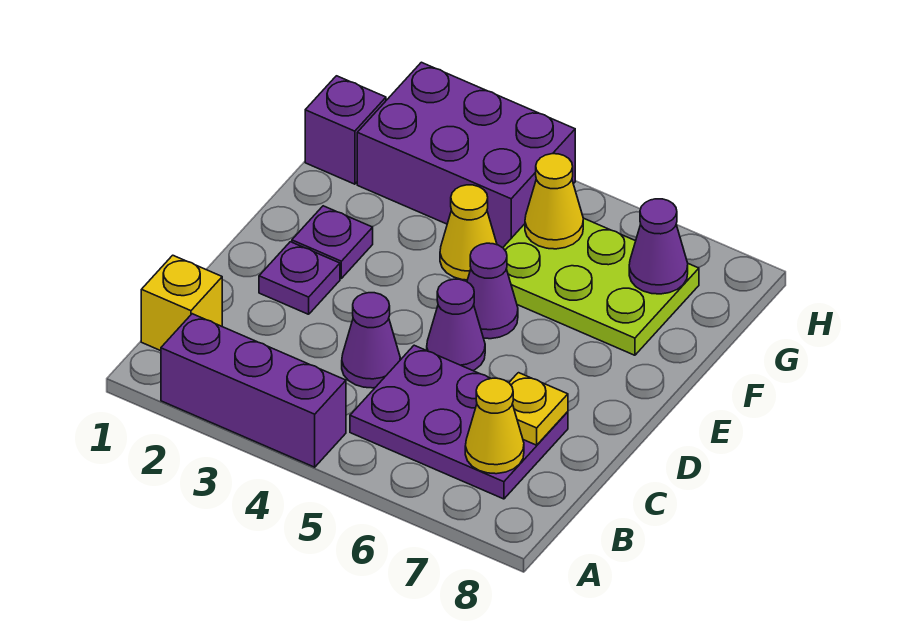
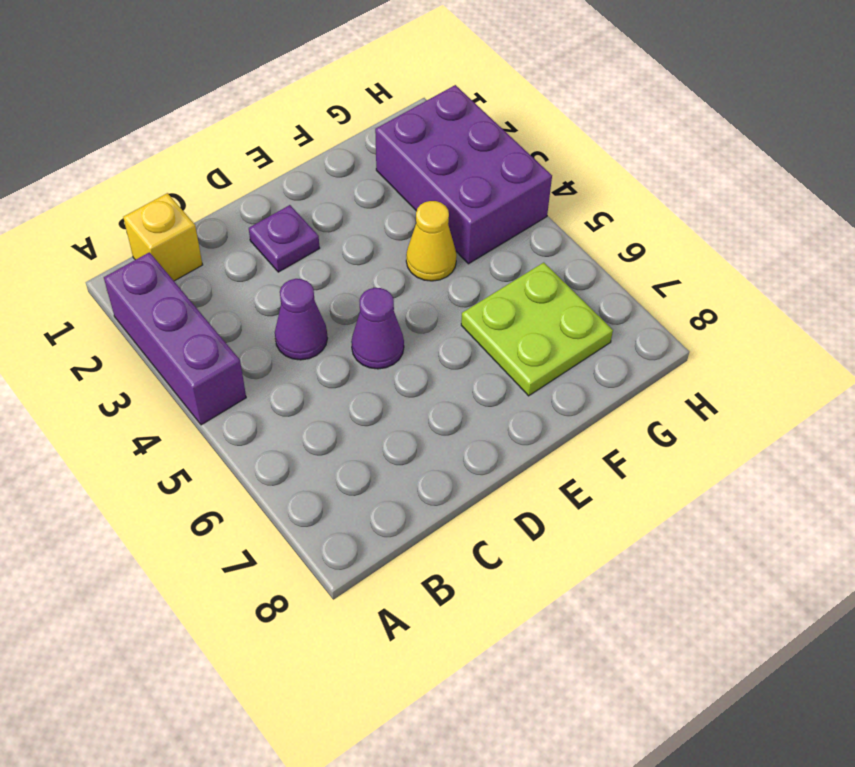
lime 2x2 plate [461,263,613,396] -> lime 2x3 plate [503,218,699,355]
none -> purple 2x3 plate [350,345,568,499]
none -> purple 1x1 plate [292,206,373,278]
none -> purple 1x1 cone [467,243,518,339]

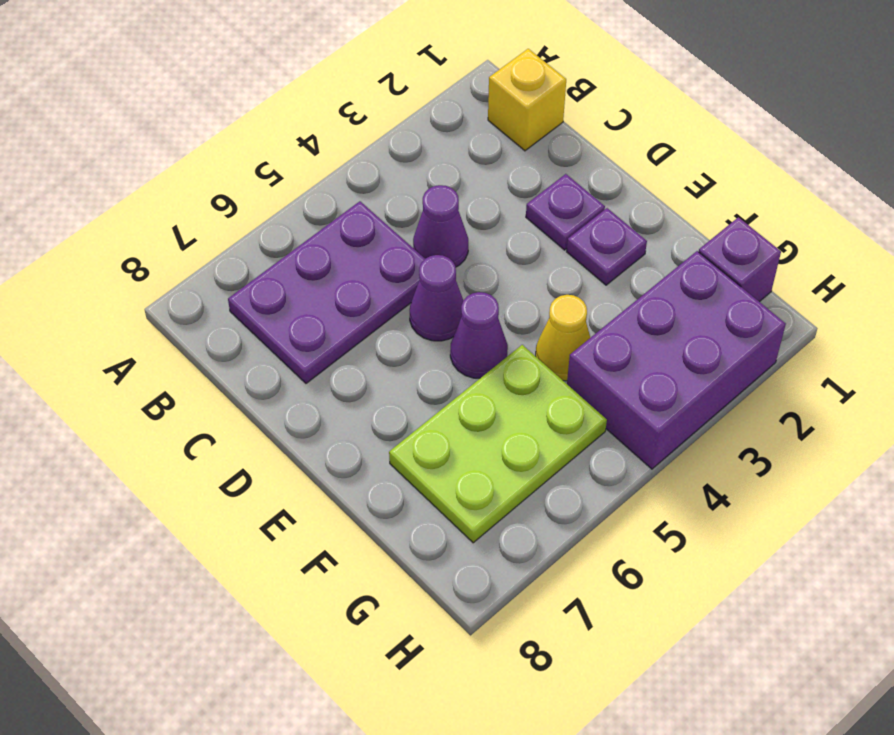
none -> purple 1x3 brick [161,314,346,467]
none -> yellow 1x1 cone [465,378,524,474]
none -> yellow 1x1 plate [509,373,568,445]

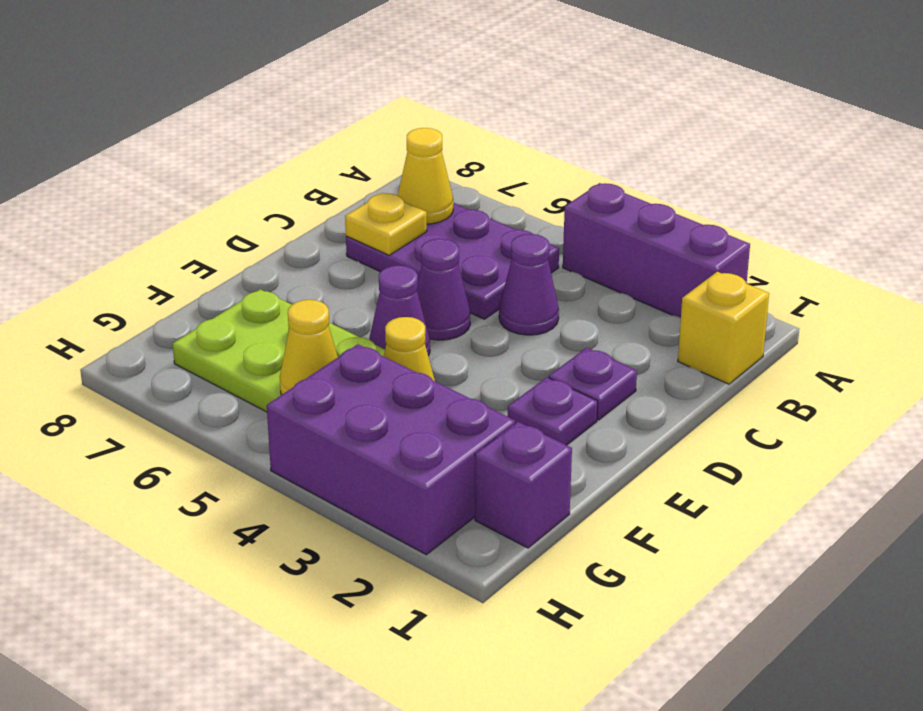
none -> purple 1x1 cone [629,199,688,294]

